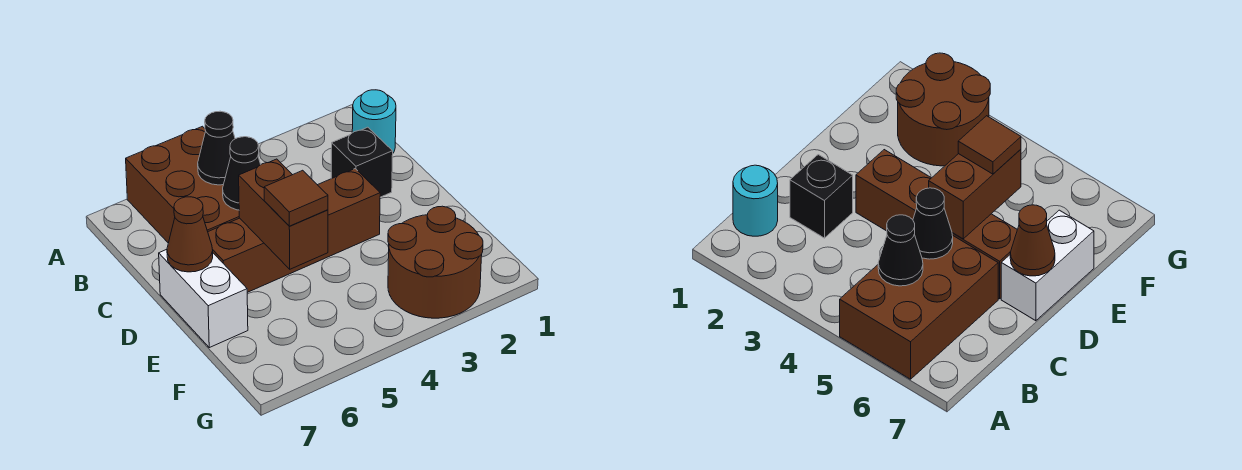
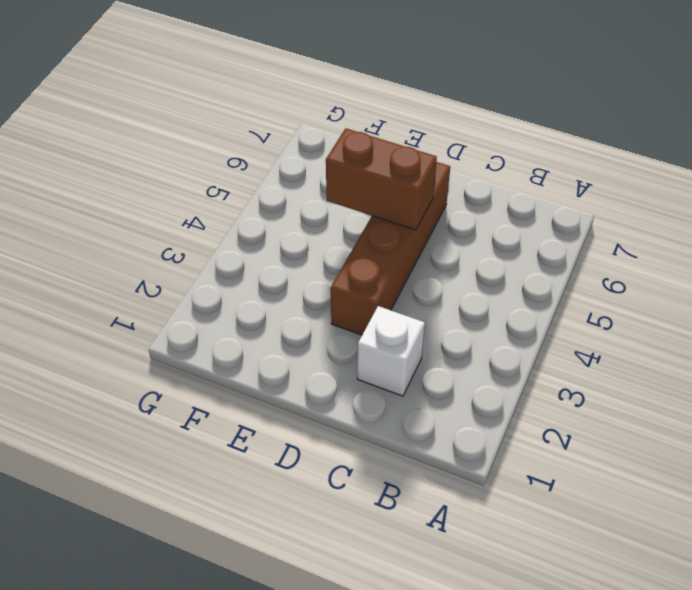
white 1x1 brick [357,306,425,396] -> black 1x1 brick [331,127,393,197]
none -> brown 2x3 brick [126,126,239,243]
none -> cyan 1x1 round brick [352,90,396,153]

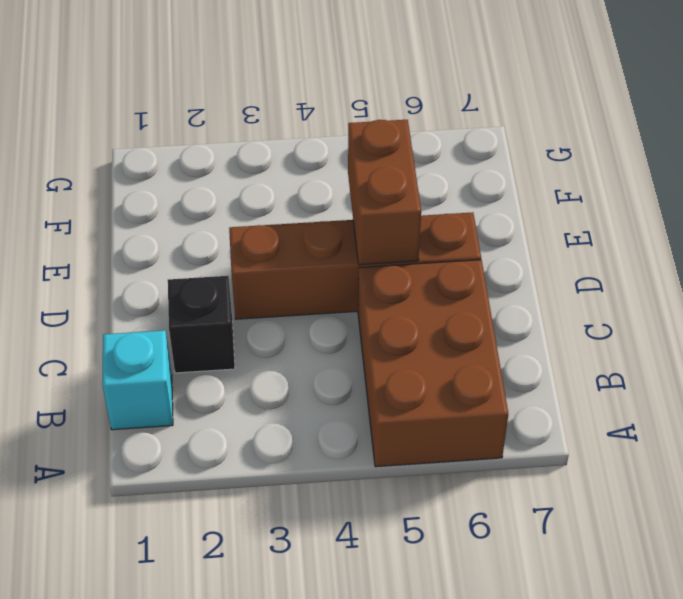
cyan 1x1 brick [102,330,173,430] -> cyan 1x1 round brick [352,90,396,153]
none -> white 1x2 brick [159,249,248,348]
none -> brown 2x2 round brick [388,206,483,318]

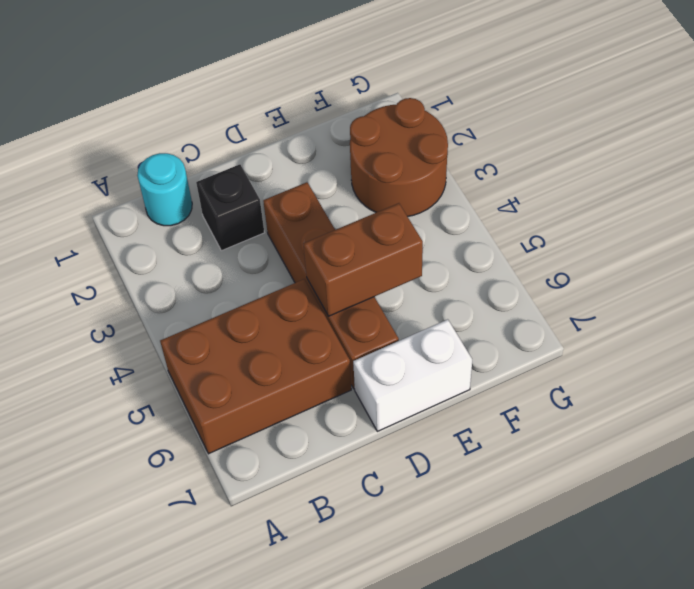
none -> black 1x1 cone [198,111,235,185]
none -> black 1x1 cone [223,137,261,210]

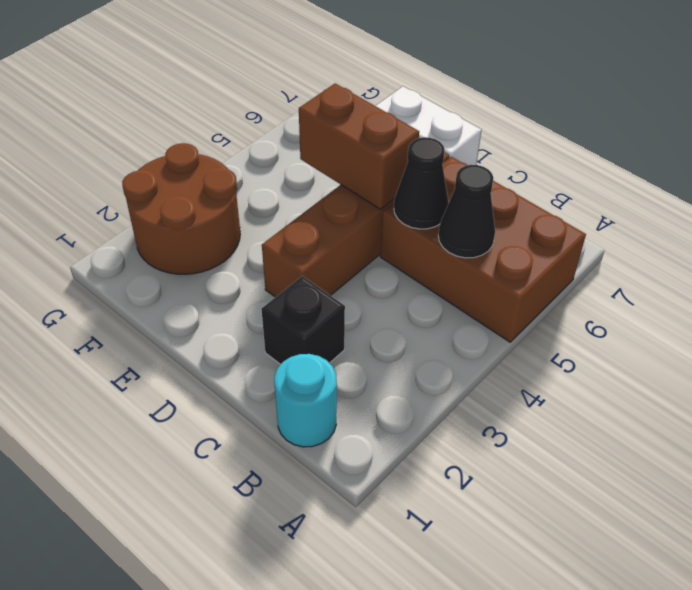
none -> brown 1x1 cone [167,197,213,272]
none -> brown 1x1 tile [264,170,328,226]

